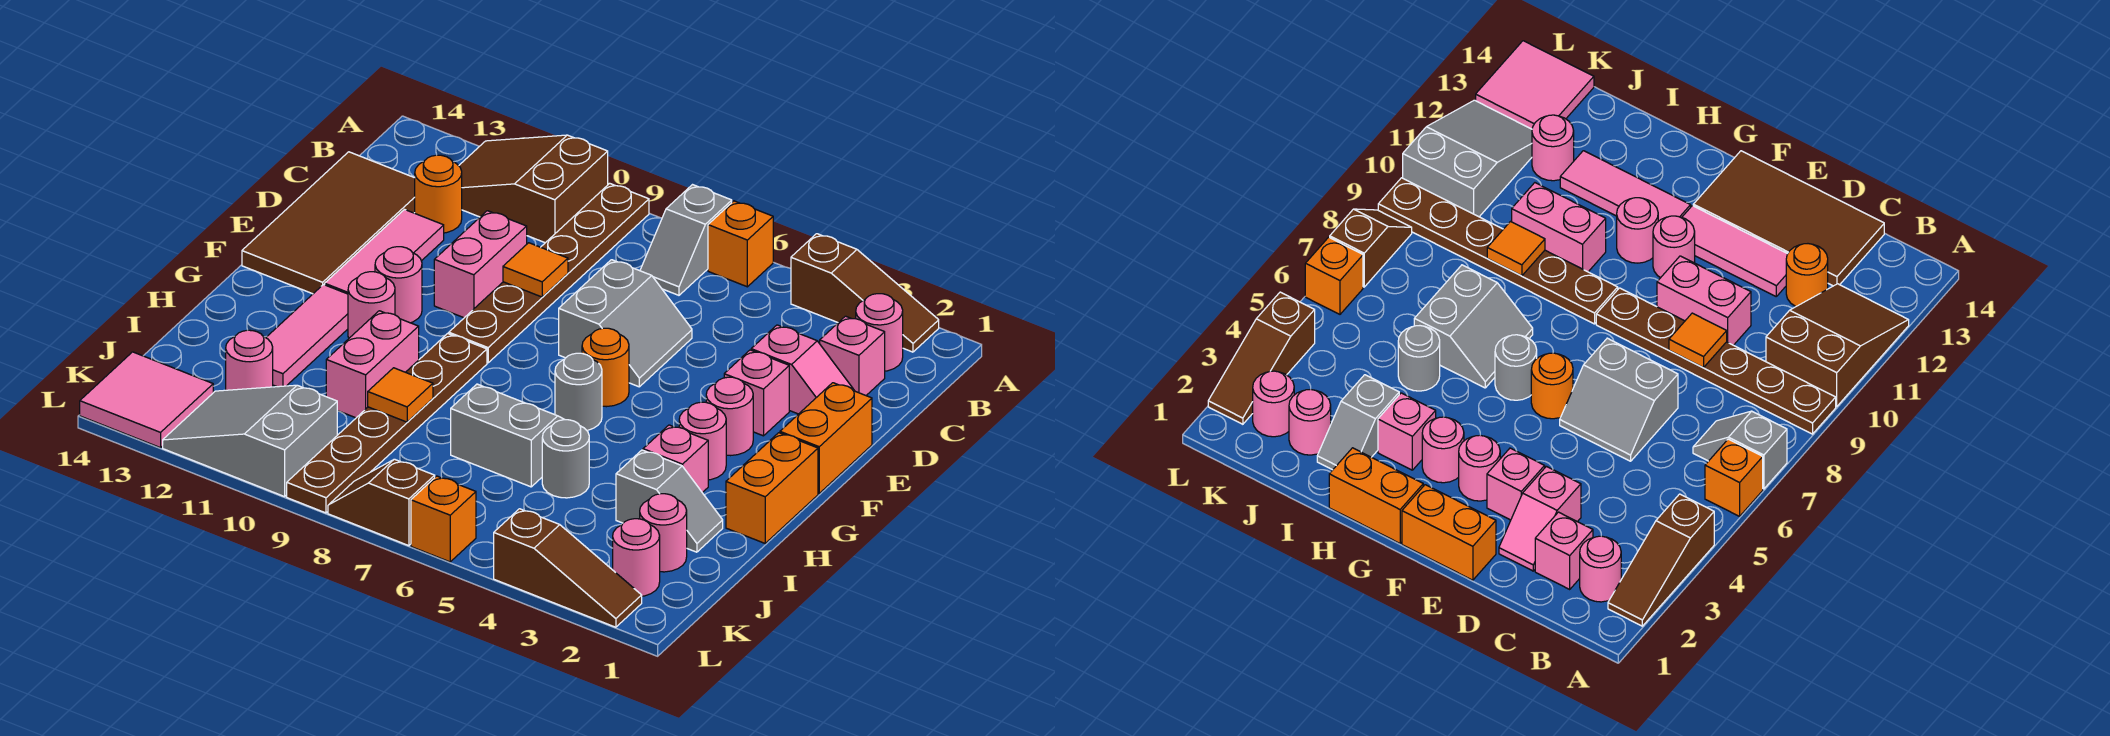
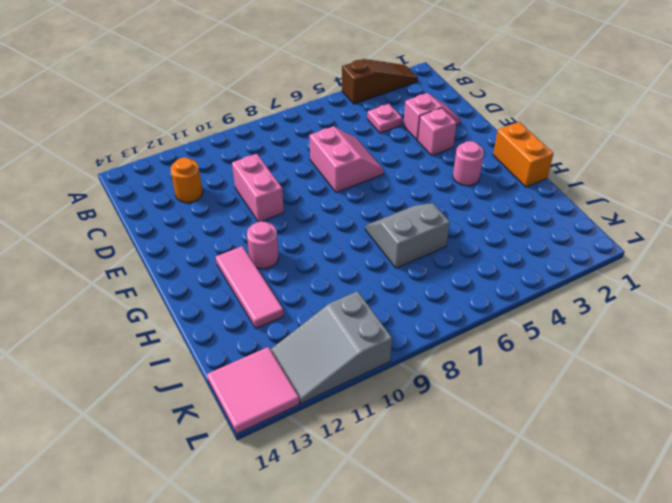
pink 1x1 plate [367,104,402,133] -> none
pink 2x2 slope [309,126,384,193] -> grey 2x2 slope [559,260,692,387]
none -> orange 1x1 brick [708,201,773,287]
none -> grey 1x2 slope [640,185,732,295]
none -> brown 1x6 plate [449,183,649,363]
none -> brown 2x3 slope [459,135,608,243]

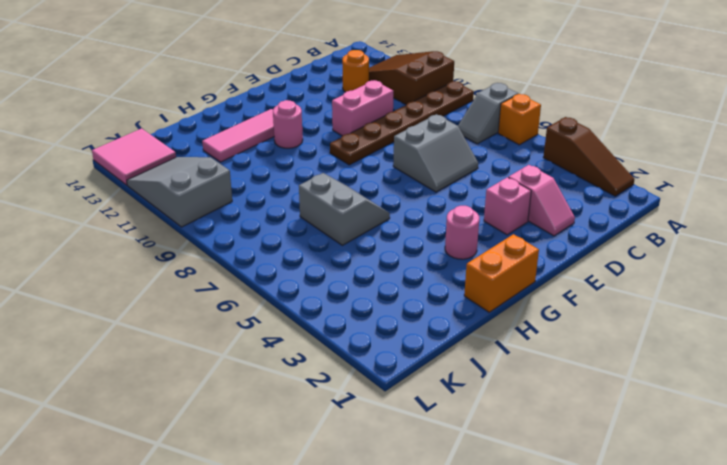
none -> pink 1x1 round brick [856,294,903,371]
none -> pink 1x1 brick [820,316,885,395]
none -> brown 2x4 tile [242,152,415,294]
none -> pink 1x3 tile [325,210,444,294]

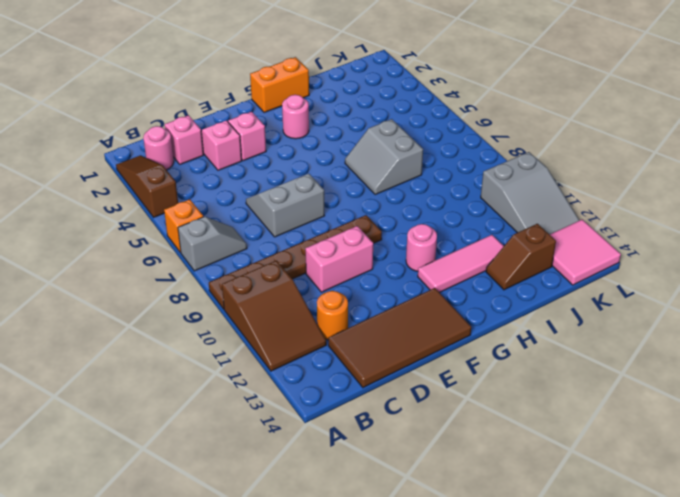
brown 1x2 slope [486,224,556,290] -> brown 1x2 slope turned to [328,459,435,546]
none -> pink 1x3 tile [325,210,444,294]
none -> orange 1x2 brick [780,383,872,493]
none -> pink 1x1 round brick [706,377,753,456]
none -> orange 1x1 round brick [582,328,629,407]

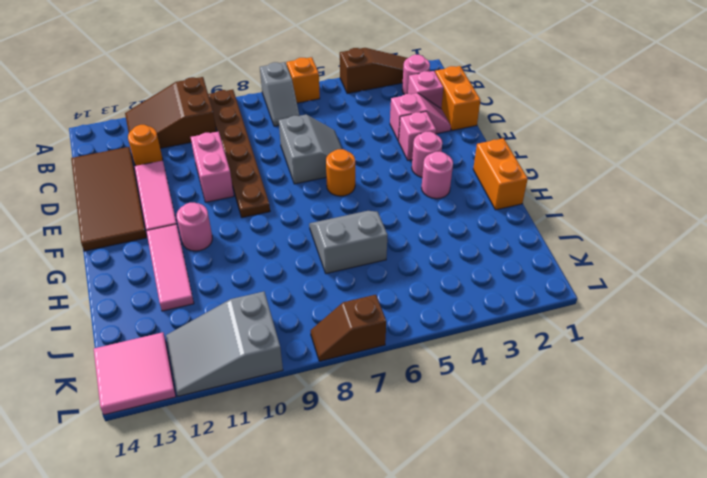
orange 1x2 brick [435,66,480,130] -> orange 1x2 brick moved to [780,383,872,493]
none -> pink 1x1 round brick [375,247,422,323]
none -> grey 1x1 round brick [555,353,602,430]
none -> brown 1x6 plate [287,334,487,513]
none -> pink 1x1 brick [643,425,708,493]

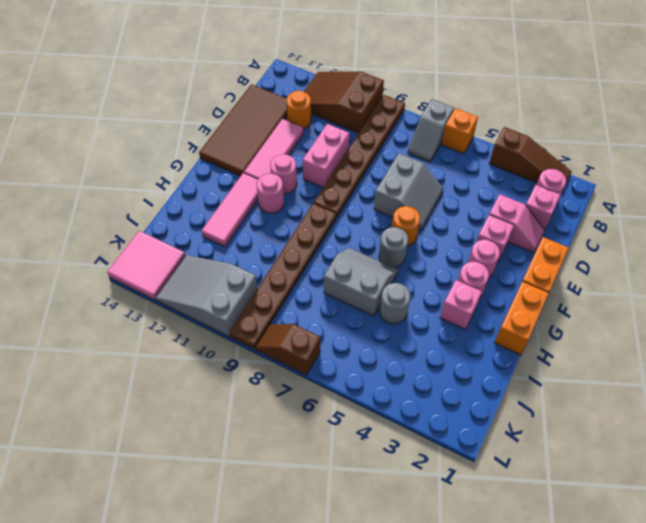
none -> pink 1x2 brick [326,311,419,418]
none -> grey 1x2 slope [616,450,723,552]
none -> pink 1x1 round brick [640,494,687,572]
none -> pink 1x1 round brick [226,330,273,390]

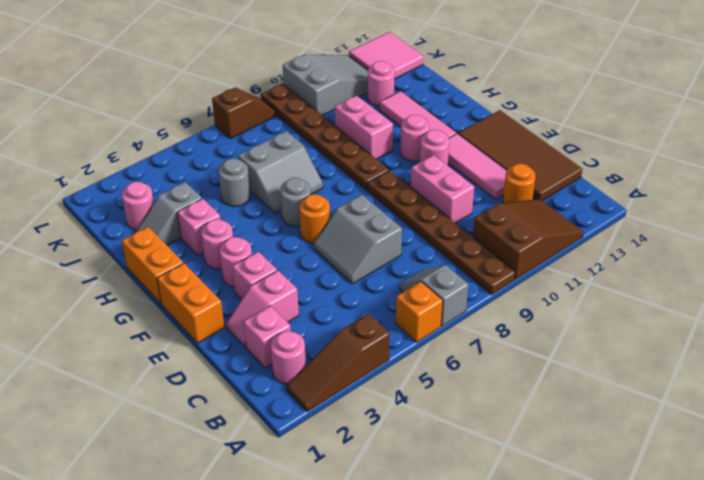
none -> pink 1x1 round brick [613,519,660,596]
none -> brown 1x3 slope [494,509,642,627]
none -> orange 1x1 brick [411,476,476,562]
none -> orange 1x1 tile [503,243,568,297]

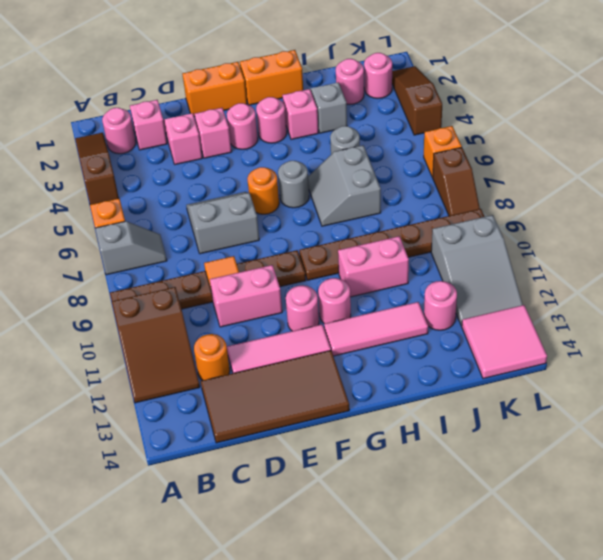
none -> orange 1x1 tile [368,368,433,422]

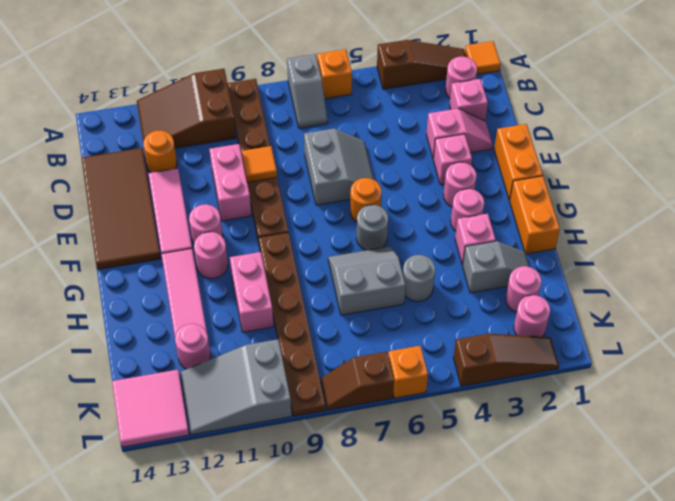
orange 1x1 tile [465,41,501,74] -> orange 1x1 tile moved to [368,368,433,422]

